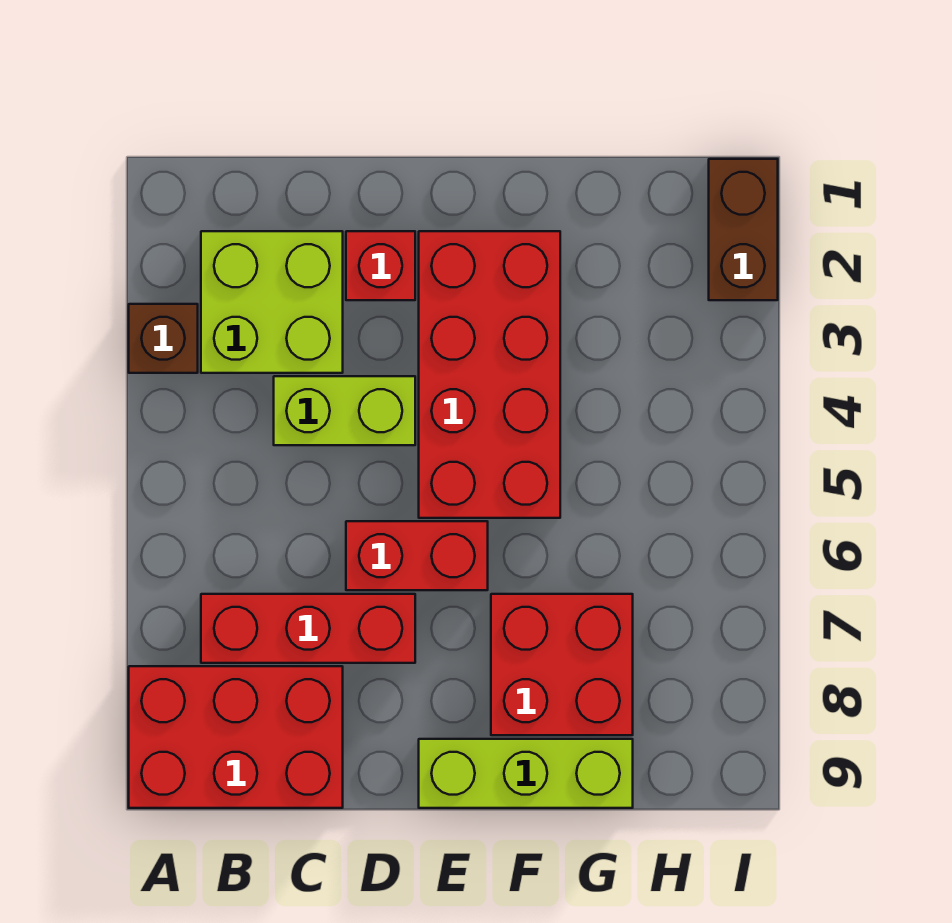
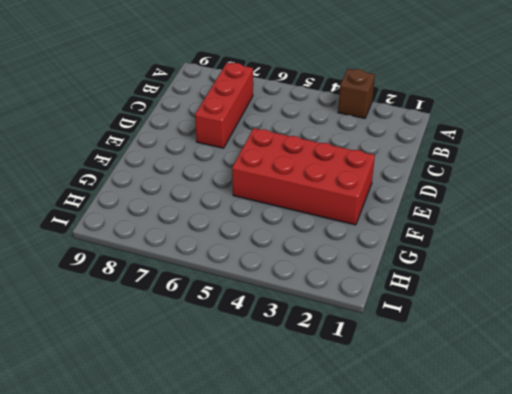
none -> red 2x3 brick [129,666,343,808]
none -> lime 2x2 brick [201,231,343,373]

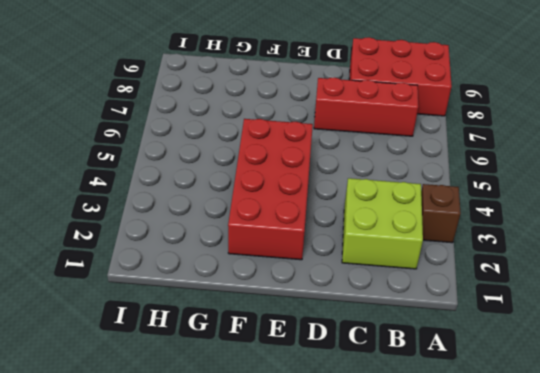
none -> lime 1x2 brick [274,376,415,445]
none -> red 1x1 brick [346,231,415,300]

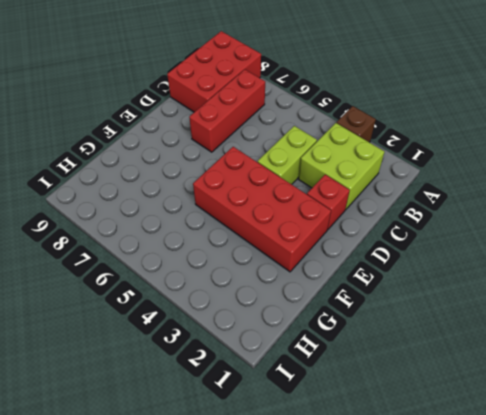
none -> red 1x2 brick [346,521,488,590]
none -> lime 1x3 brick [419,739,633,808]

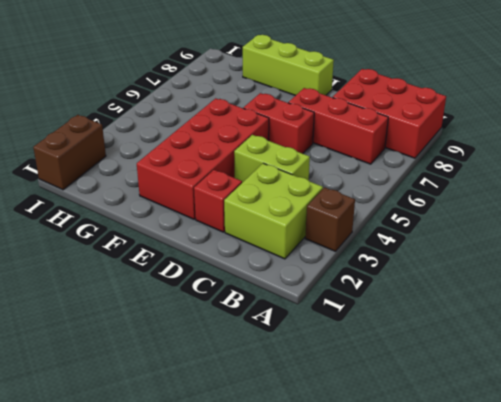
none -> red 2x2 brick [491,594,633,735]

